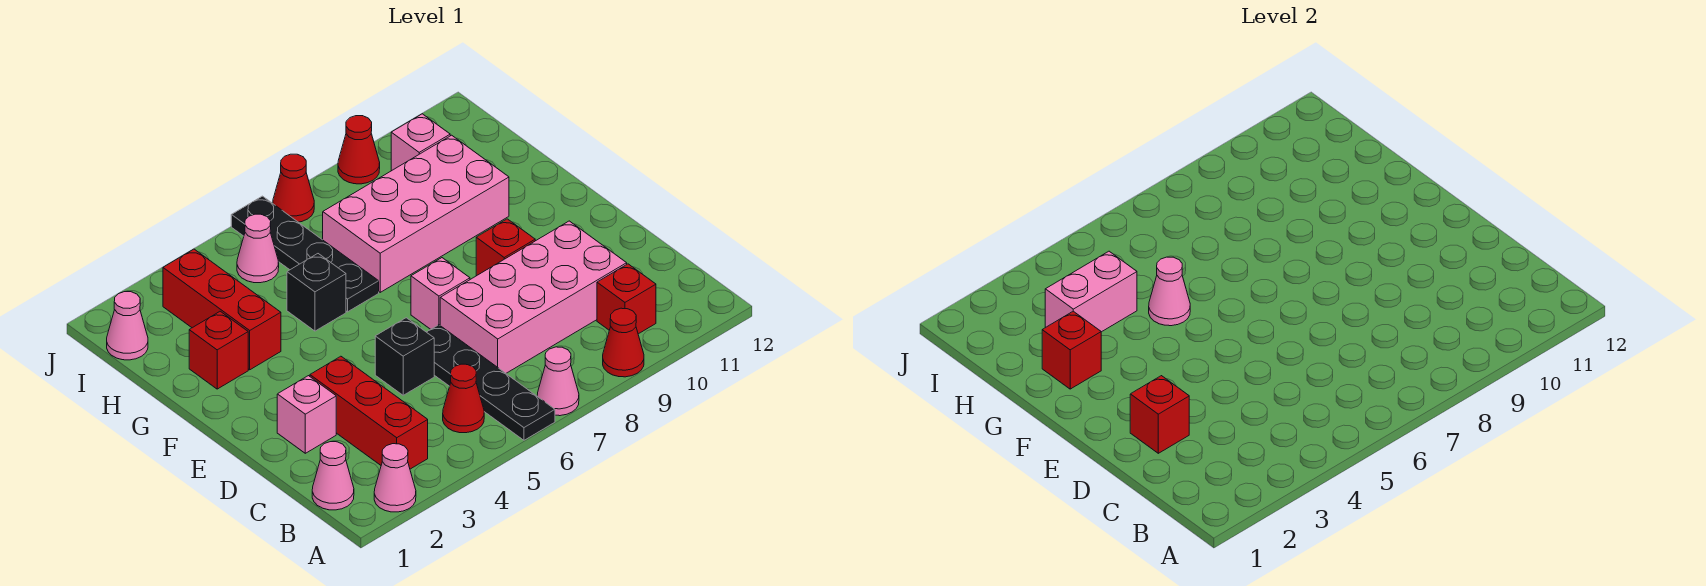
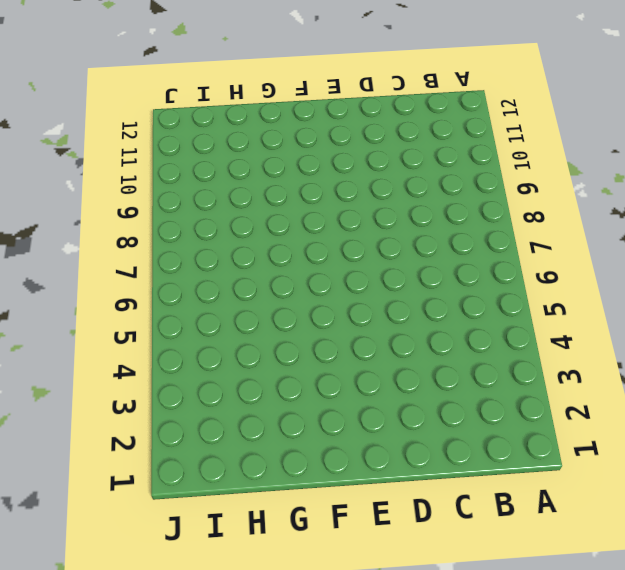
none -> pink 1x1 cone [374,444,416,512]
none -> black 1x4 plate [427,325,555,440]
none -> pink 1x1 cone [537,347,579,416]

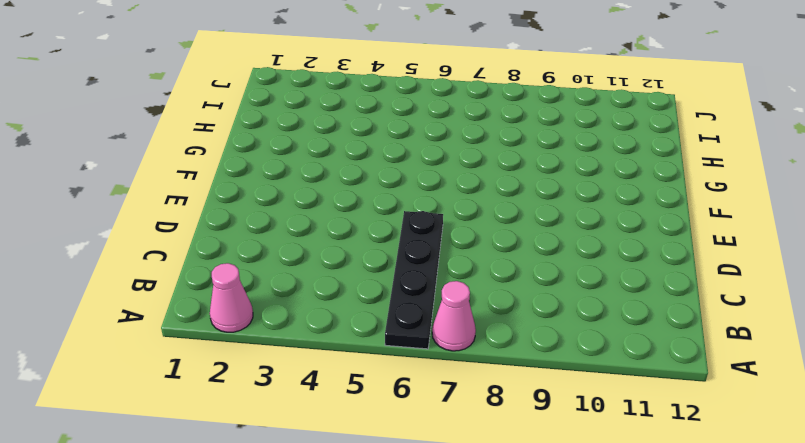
none -> red 1x1 cone [603,308,644,377]
none -> pink 1x1 cone [312,442,354,510]
none -> red 1x3 brick [310,356,428,469]

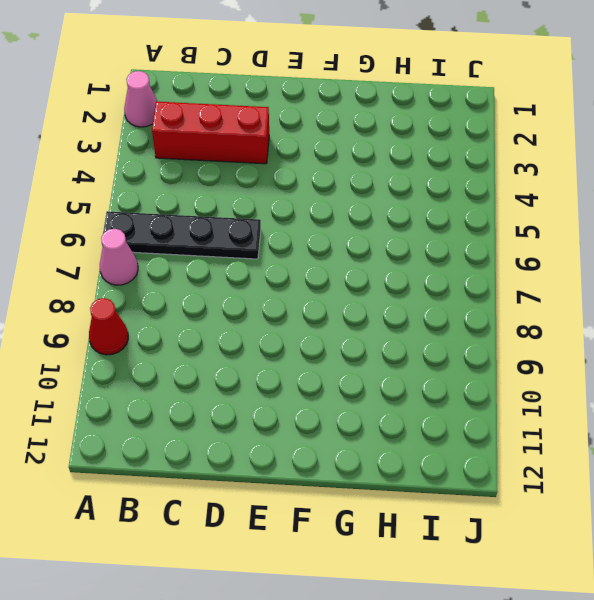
none -> pink 1x1 cone [312,442,354,510]
none -> red 1x1 cone [443,364,484,433]
none -> red 1x1 brick [597,264,656,334]

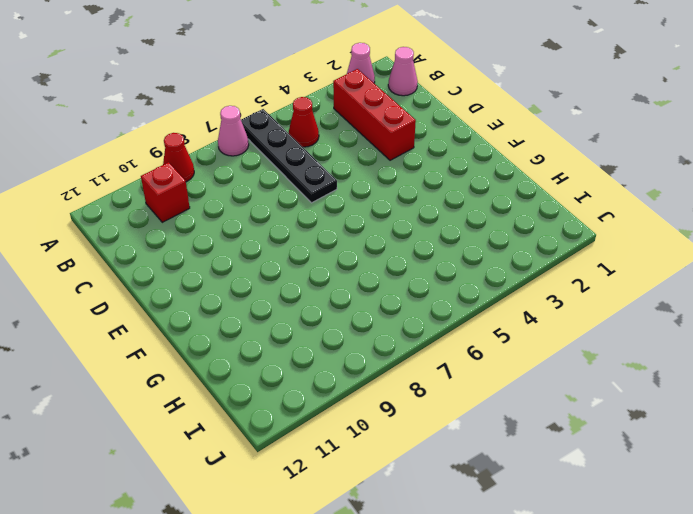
none -> pink 2x4 brick [440,221,627,373]
none -> pink 1x1 brick [277,376,336,453]
none -> black 1x1 brick [375,318,434,395]

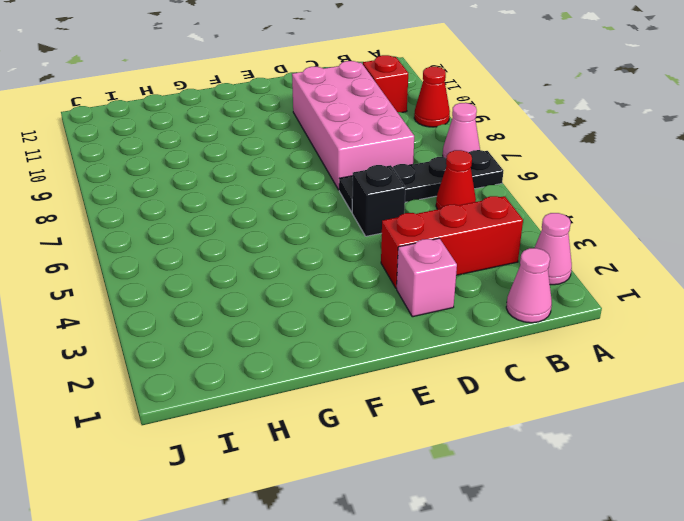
none -> pink 1x1 brick [411,258,470,329]
none -> red 1x1 brick [476,219,535,276]
none -> red 1x1 brick [189,311,248,389]

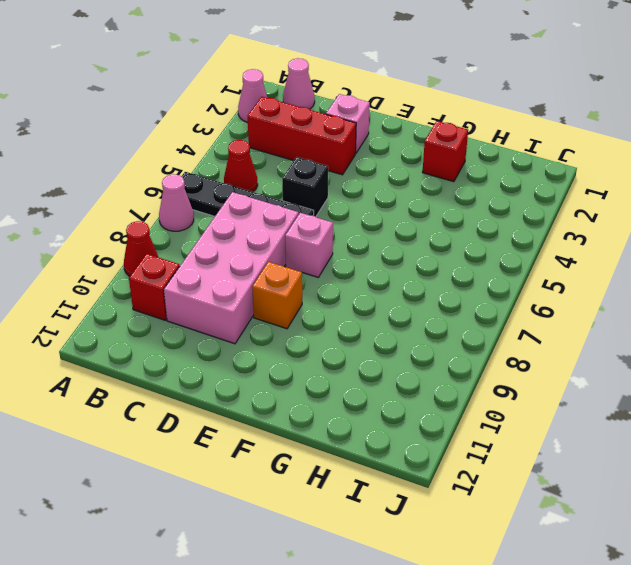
orange 1x1 brick [252,262,302,329] -> red 1x1 brick [476,219,535,276]
none -> red 1x3 brick [163,249,281,370]
none -> black 1x1 brick [287,254,346,331]
none -> black 1x4 plate [231,196,379,312]

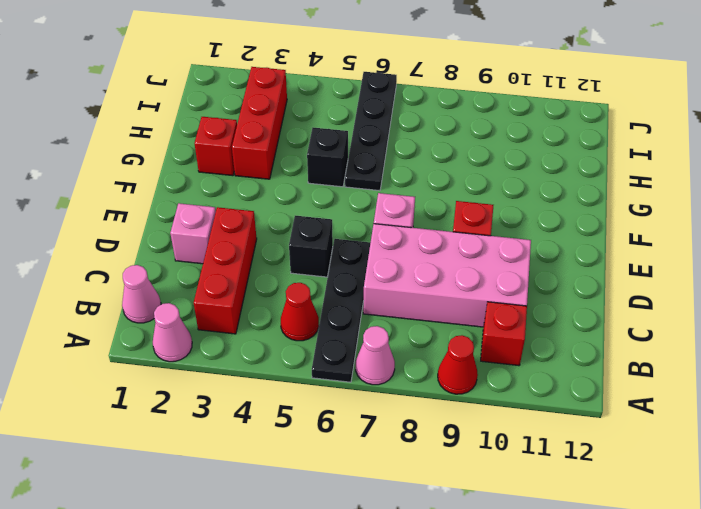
none -> pink 2x4 brick [323,135,509,292]
none -> pink 1x1 cone [107,292,148,360]
none -> pink 1x1 cone [237,214,279,283]

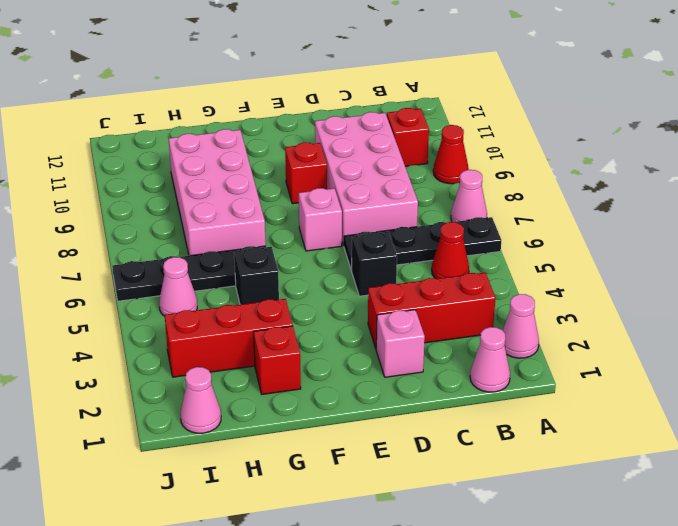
none -> pink 1x1 brick [391,114,450,171]
none -> red 1x1 cone [273,154,314,222]
none -> red 1x1 cone [338,116,380,184]

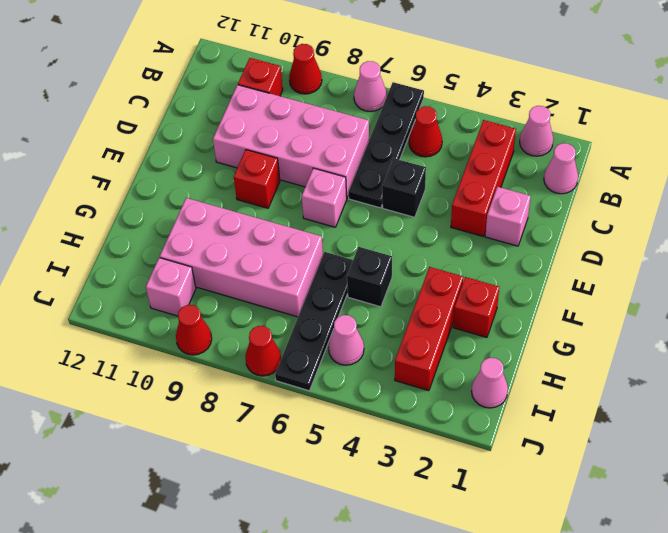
none -> red 1x1 brick [1130,376,1189,453]
none -> red 1x1 brick [1042,311,1101,389]
none -> pink 1x1 cone [1149,257,1190,326]

